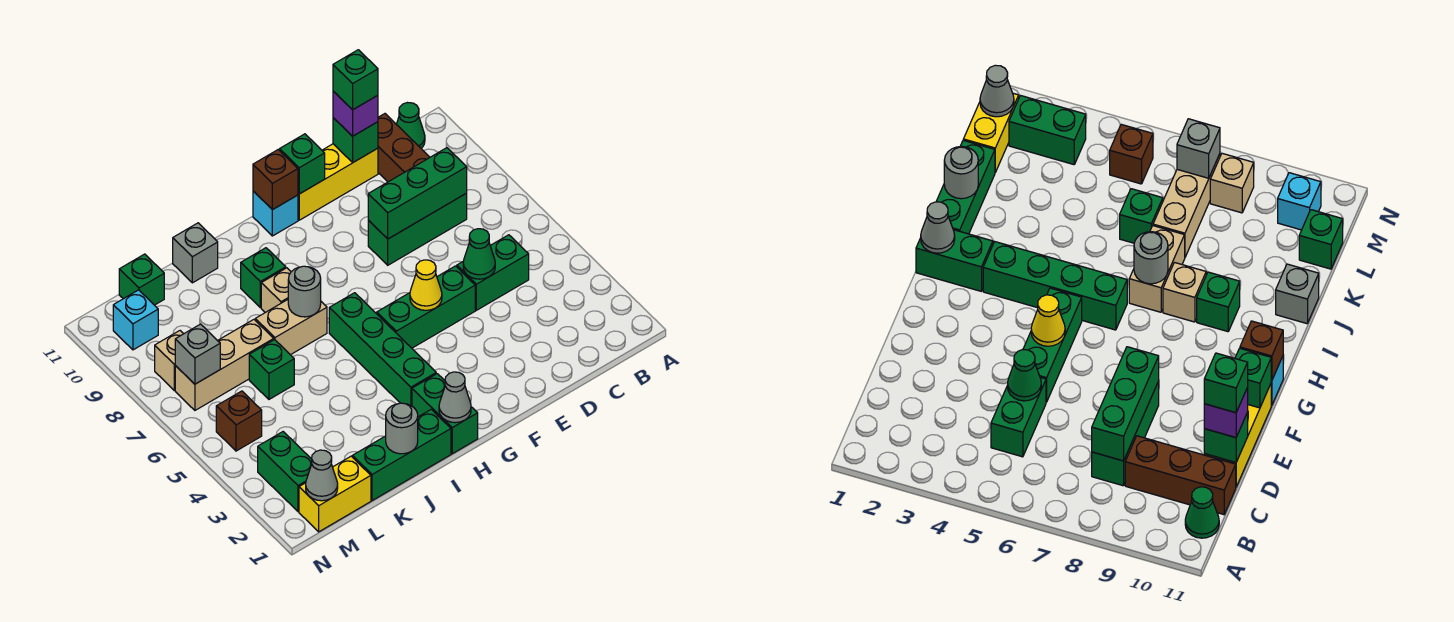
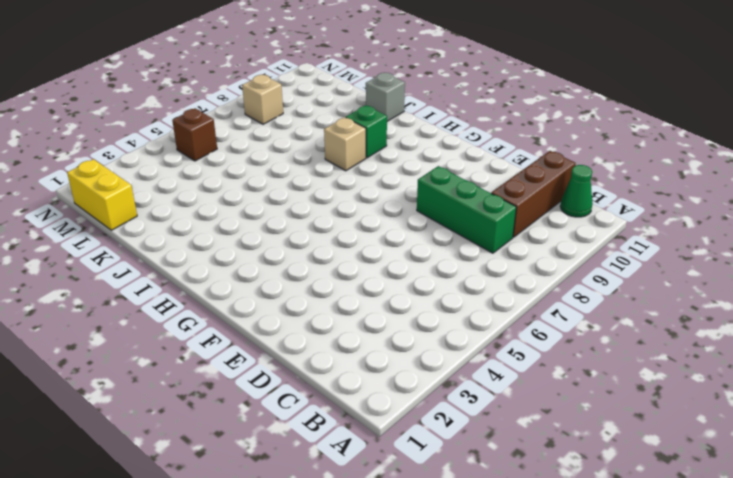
none -> green 1x2 brick [457,235,529,310]
none -> yellow 1x3 brick [298,144,378,220]
none -> green 1x3 brick [377,266,475,348]
none -> cyan 1x1 brick [253,191,298,236]

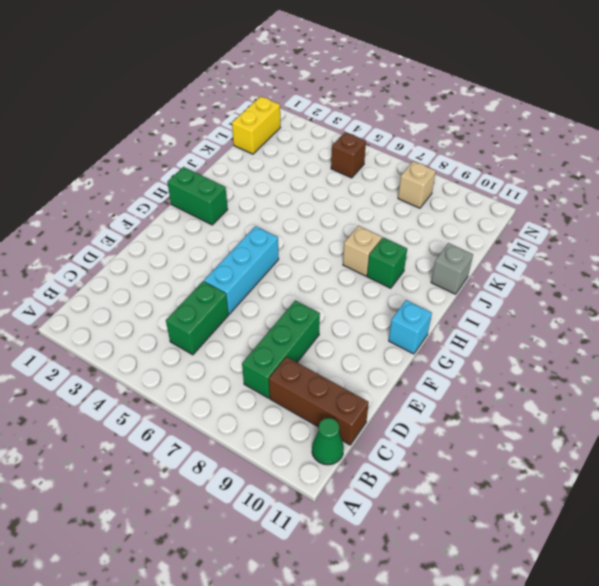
cyan 1x3 brick [204,226,279,314] -> green 1x3 brick [377,266,475,348]
none -> yellow 1x3 brick [298,144,378,220]
none -> green 1x4 brick [329,293,436,406]
none -> green 1x3 brick [352,409,451,501]
none -> tan 1x2 brick [255,300,327,355]

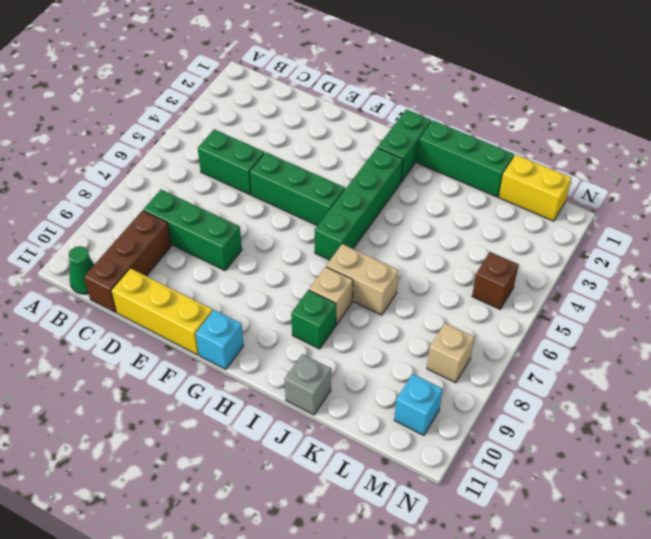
none -> green 1x1 brick [249,340,294,399]
none -> tan 1x3 brick [175,320,274,410]
none -> green 1x1 brick [119,254,164,305]
none -> green 1x2 brick [258,432,312,512]

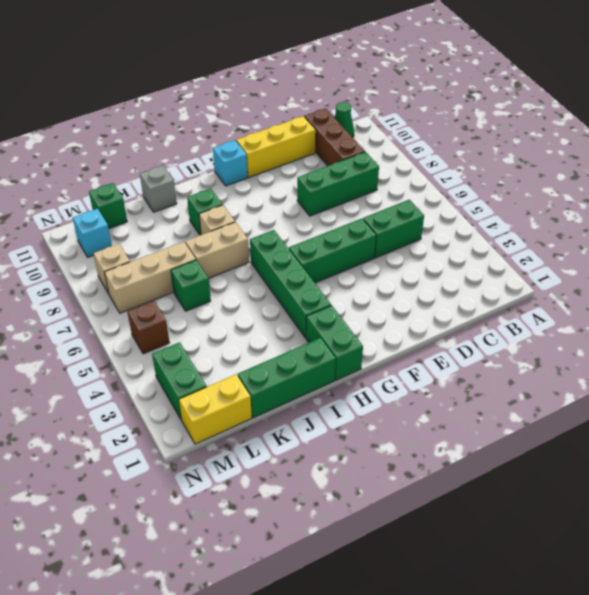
none -> green 1x3 brick [368,148,467,239]
none -> green 1x1 cone [463,229,495,279]
none -> green 1x1 brick [333,118,378,162]
none -> yellow 1x1 cone [410,260,442,310]

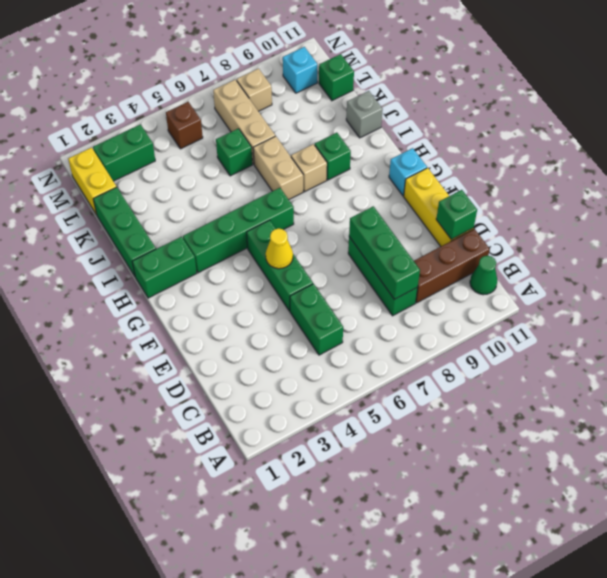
none -> green 1x1 cone [463,229,495,279]
none -> green 1x1 brick [280,134,325,194]
none -> brown 1x1 brick [253,150,298,210]
none -> grey 1x1 cone [439,372,471,423]

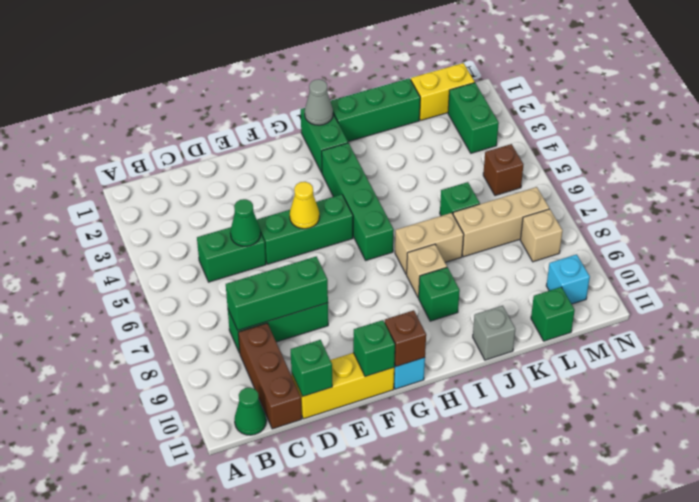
none -> grey 1x1 round brick [288,266,321,317]
none -> grey 1x1 round brick [386,403,418,454]
none -> grey 1x1 cone [306,450,338,501]
none -> grey 1x1 brick [175,324,220,384]

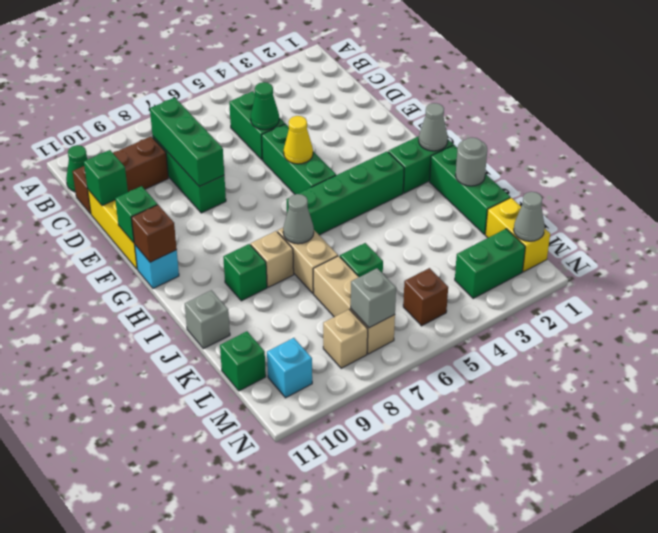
grey 1x1 cone [283,194,314,244] -> grey 1x1 round brick [288,266,321,317]
none -> purple 1x1 brick [333,91,378,136]
none -> green 1x1 brick [333,50,378,110]

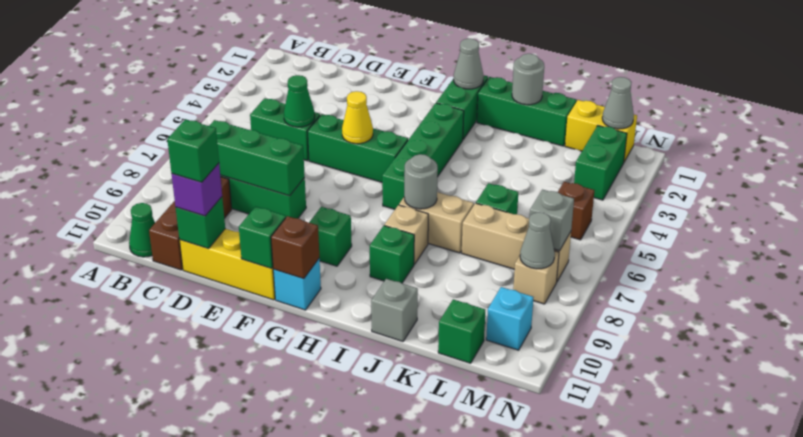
green 1x1 brick [309,207,352,266] -> none
grey 1x1 cone [520,212,555,269] -> none

